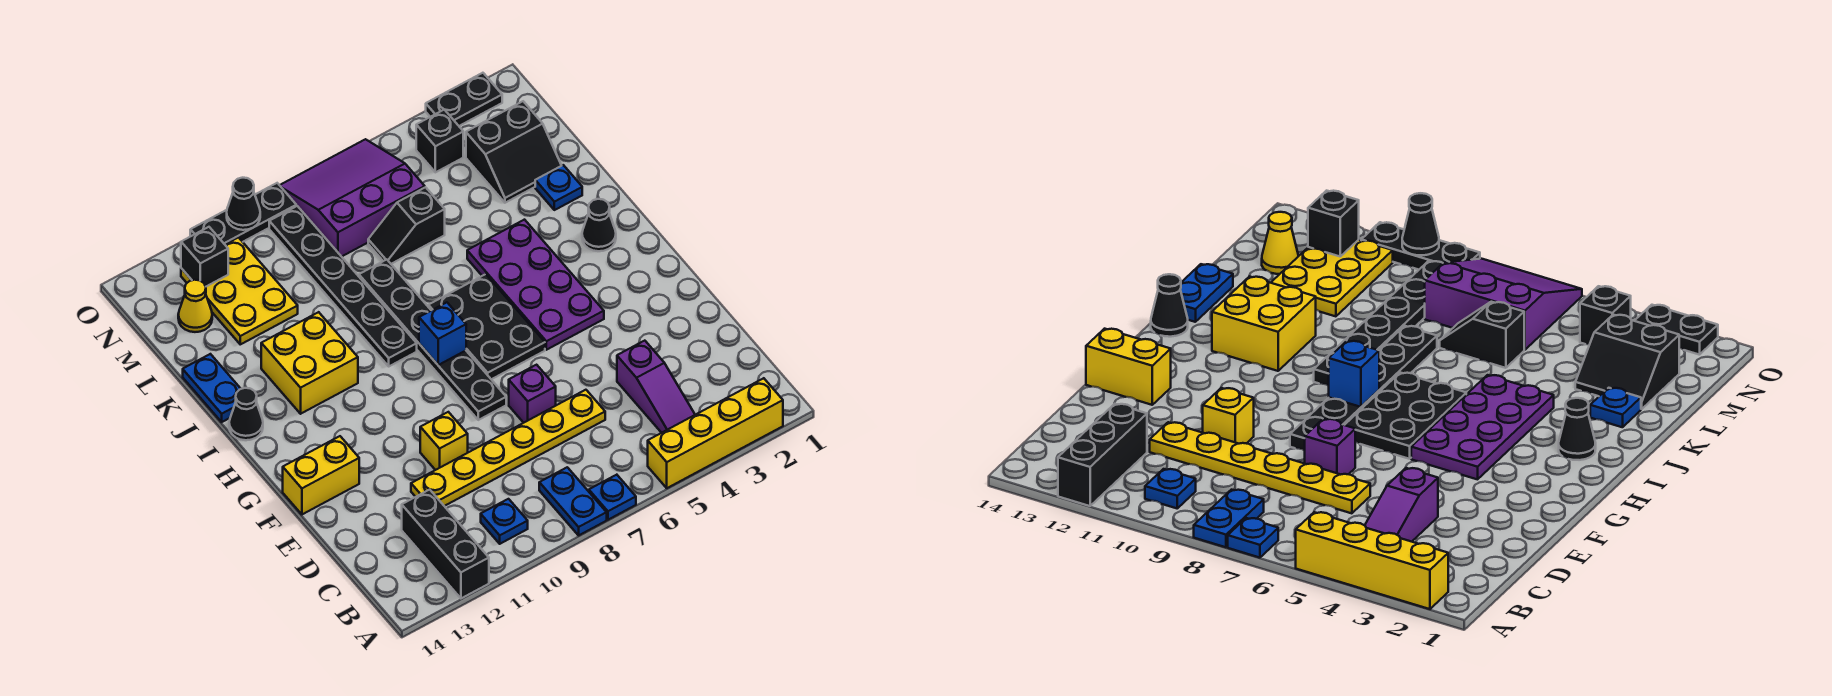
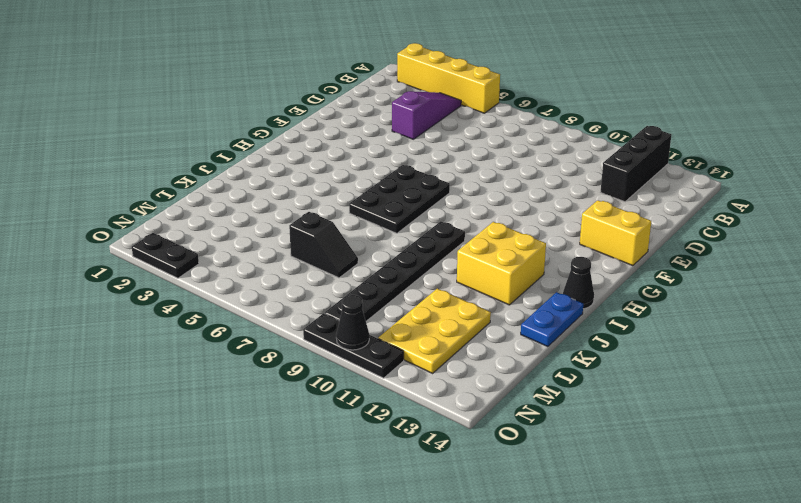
none -> blue 1x1 plate [589,475,636,520]
none -> blue 1x2 plate [539,467,607,535]
none -> blue 1x1 plate [481,499,528,544]
none -> yellow 1x6 plate [411,390,605,506]

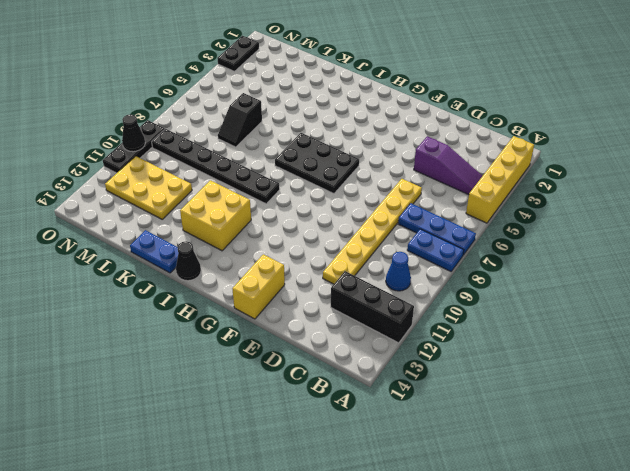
blue 1x3 plate [398,203,476,255] -> blue 1x1 plate [589,475,636,520]
blue 1x1 cone [386,252,411,291] -> blue 1x1 plate [481,499,528,544]
none -> purple 1x1 brick [509,365,556,423]
none -> yellow 1x1 brick [420,412,468,470]
none -> black 1x6 plate [359,260,506,420]
none -> purple 2x4 plate [467,220,604,350]

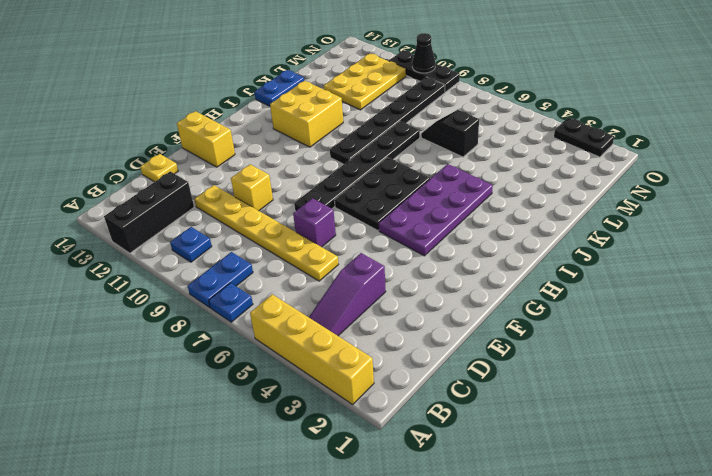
yellow 1x1 plate [140,154,178,182] -> none
none -> black 1x1 cone [582,199,616,251]
none -> black 1x1 cone [229,388,263,440]
none -> blue 1x1 plate [535,165,582,210]
none -> black 2x2 slope [466,101,562,203]

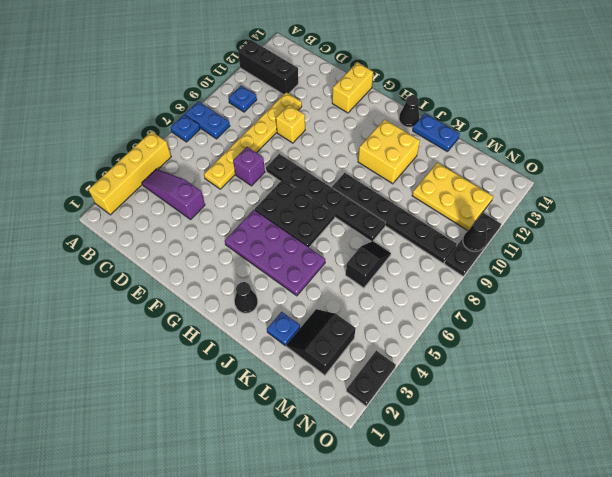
none -> purple 3x3 slope [280,139,425,257]
none -> yellow 1x1 cone [178,280,212,332]
none -> black 1x1 brick [416,110,463,172]
none -> blue 1x1 brick [419,302,466,365]

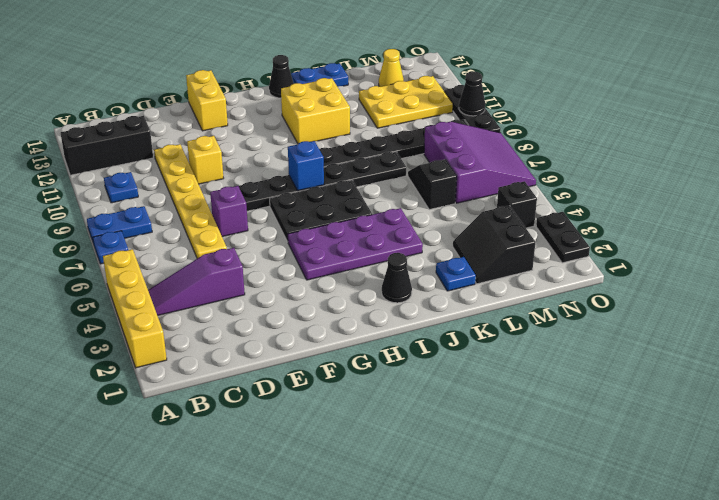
none -> black 1x1 brick [181,227,228,286]

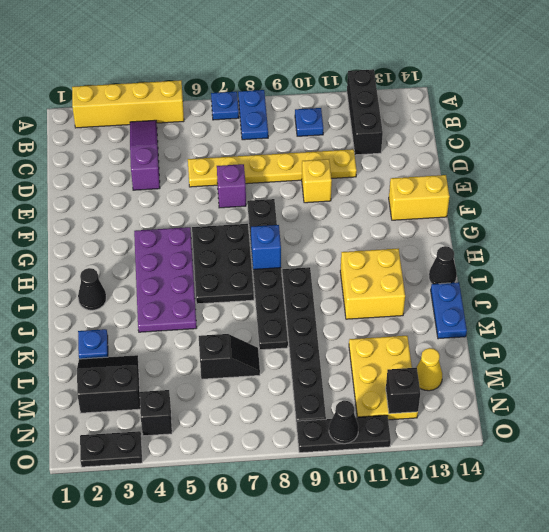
none -> purple 3x3 slope [280,139,425,257]

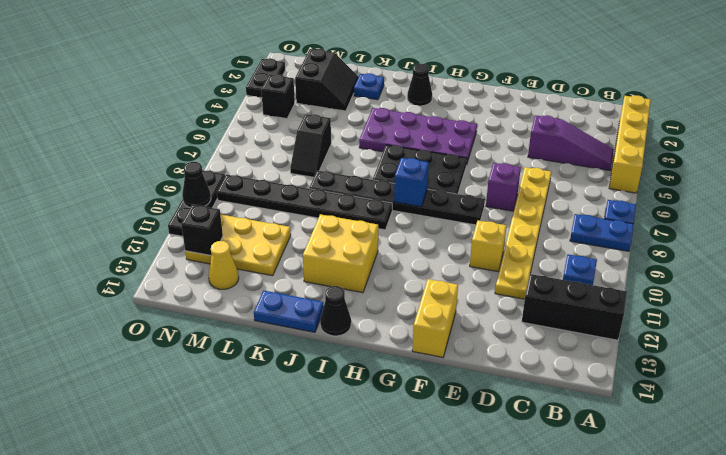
none -> purple 3x3 slope [280,139,425,257]

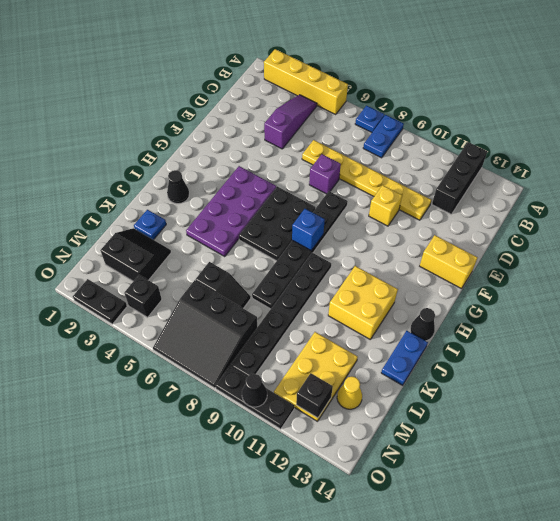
black 3x3 slope [153,280,257,388] -> purple 3x3 slope [280,139,425,257]
none -> blue 1x1 plate [481,499,528,544]

